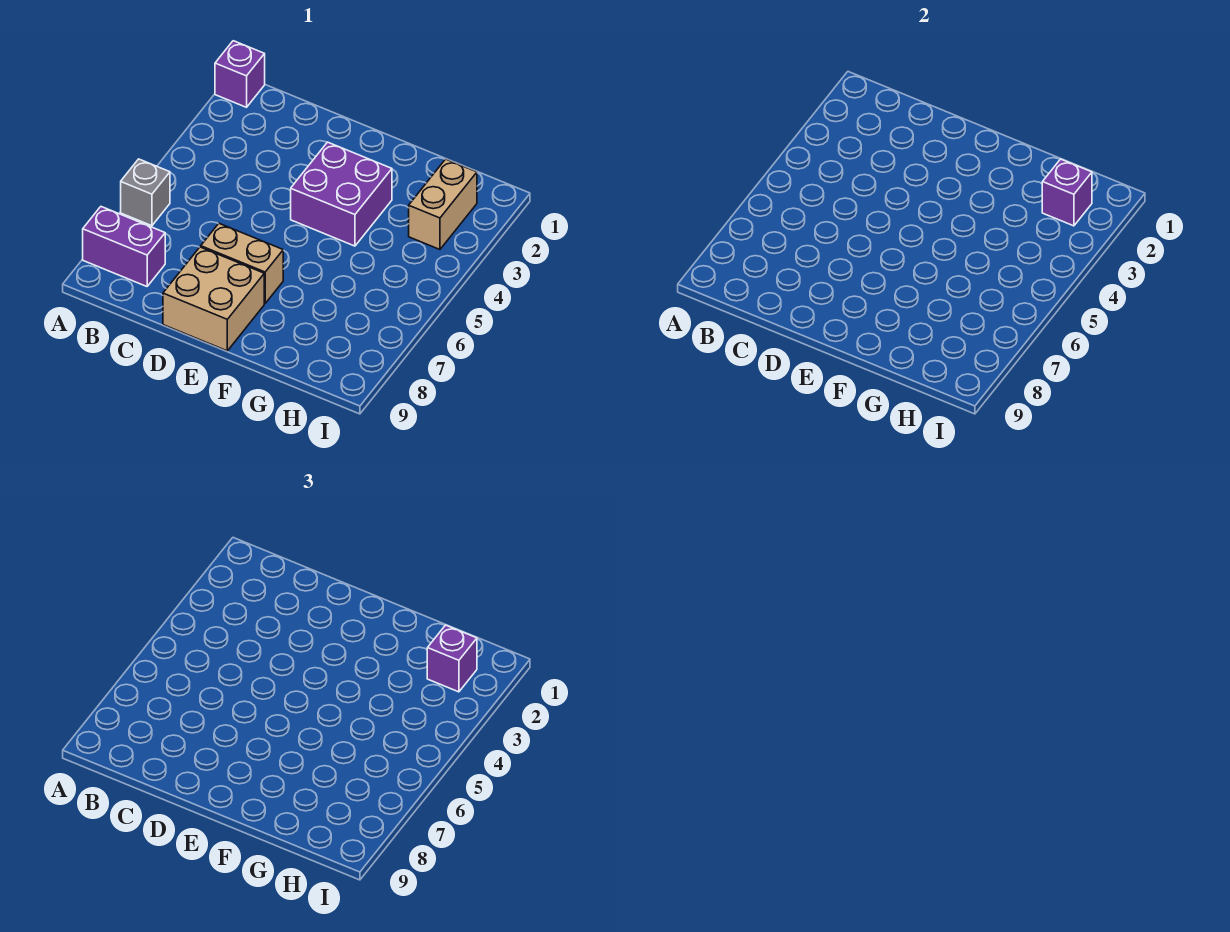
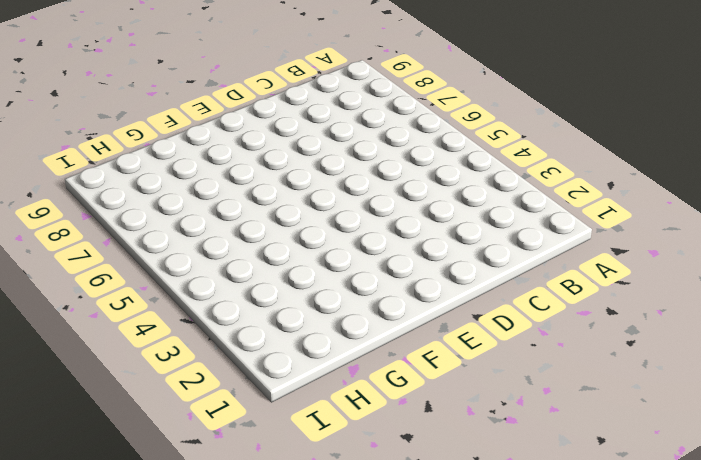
none -> purple 1x1 brick [215,41,265,107]
none -> grey 1x1 brick [121,159,170,226]

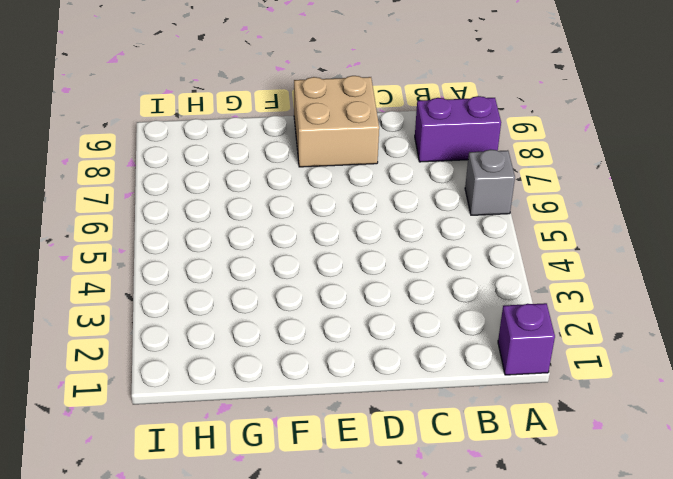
none -> tan 1x2 brick [201,224,283,303]
none -> purple 2x2 brick [291,142,392,246]

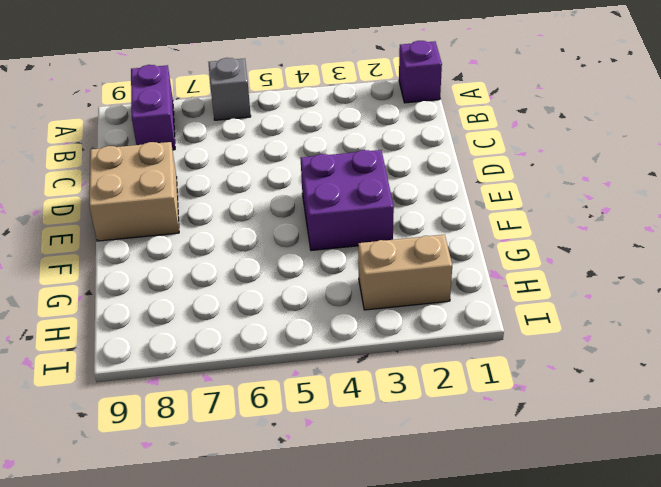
none -> tan 1x2 brick [201,224,283,303]
none -> purple 1x1 brick [1042,159,1092,226]

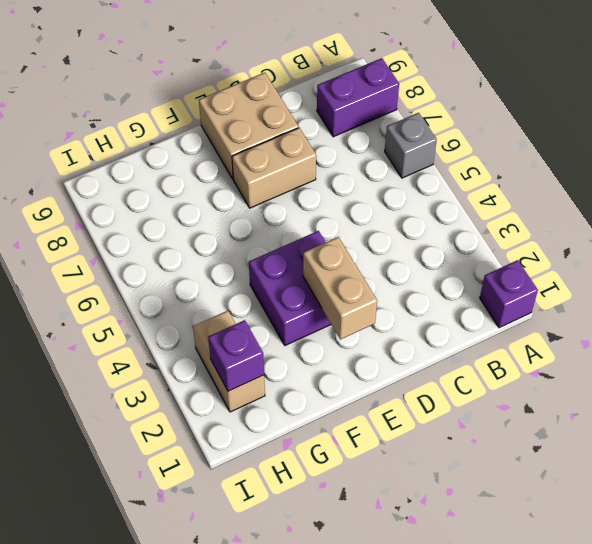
tan 1x2 brick [303,237,377,339] -> none
none -> purple 1x1 brick [427,625,477,692]

